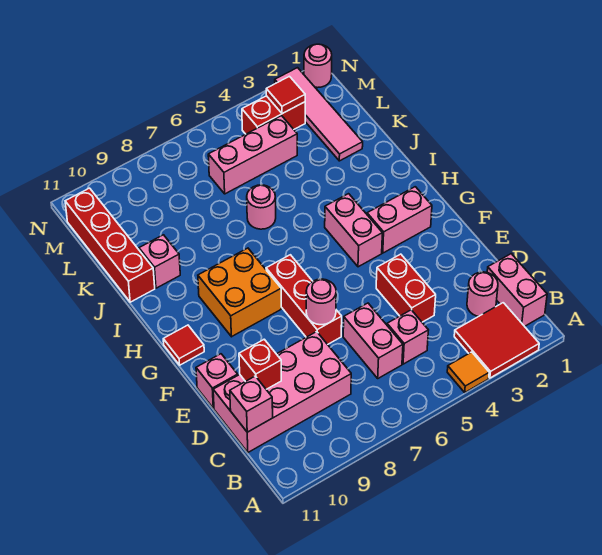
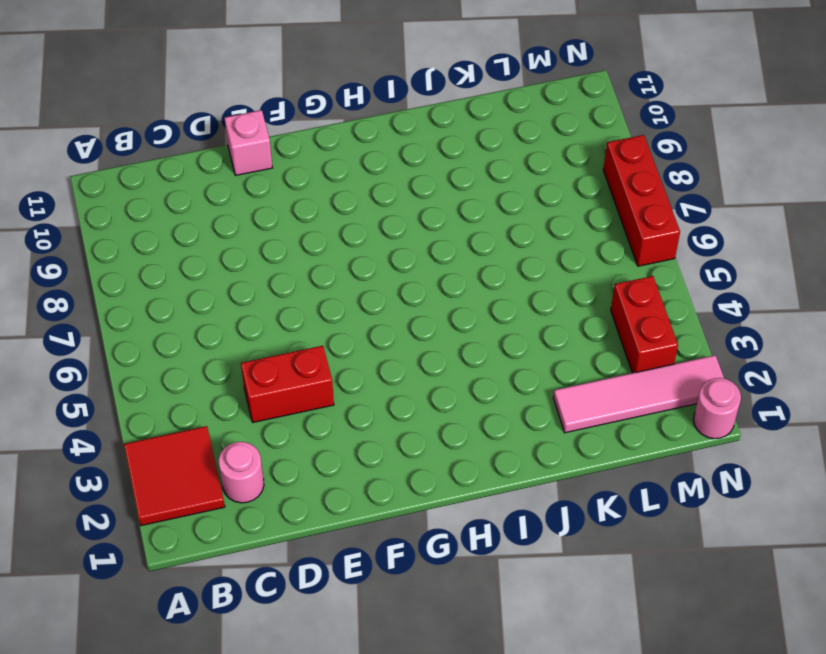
red 1x3 brick [603,135,680,266] -> red 1x3 brick turned to [266,255,342,344]
none -> orange 1x1 tile [447,352,489,392]
none -> pink 1x2 brick [487,254,547,326]
none -> pink 1x1 brick [387,310,428,364]

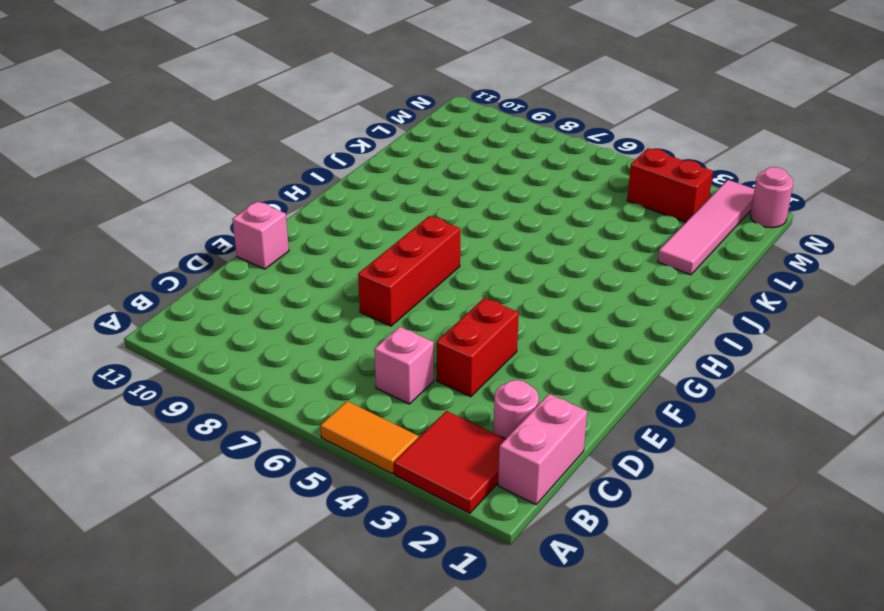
orange 1x2 tile [320,401,418,474] -> orange 1x1 tile [447,352,489,392]
none -> pink 1x2 brick [343,303,403,378]
none -> pink 2x4 brick [213,332,351,452]
none -> pink 1x2 brick [367,187,432,253]

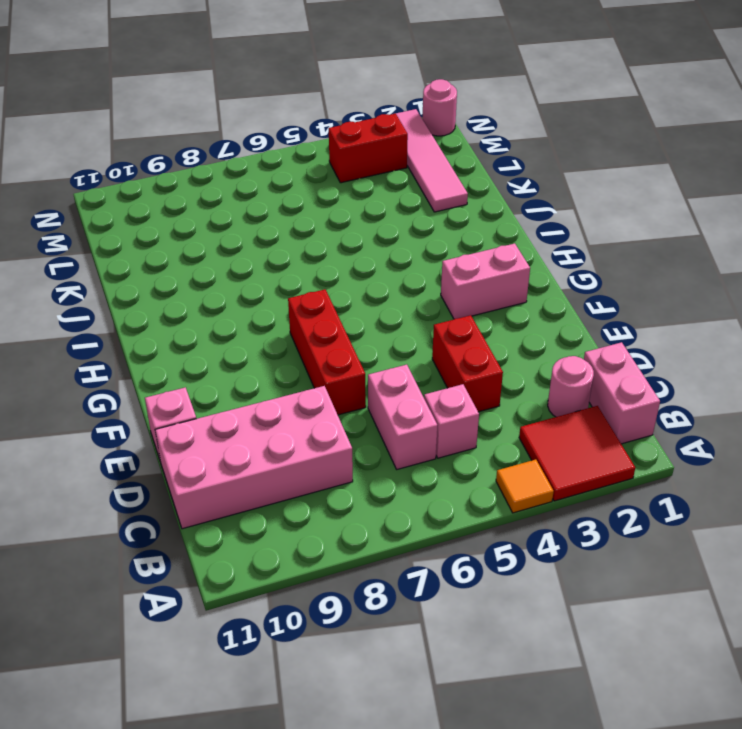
none -> pink 1x2 brick [325,194,382,267]
none -> orange 2x2 brick [198,248,281,337]
none -> red 1x1 tile [163,325,204,365]

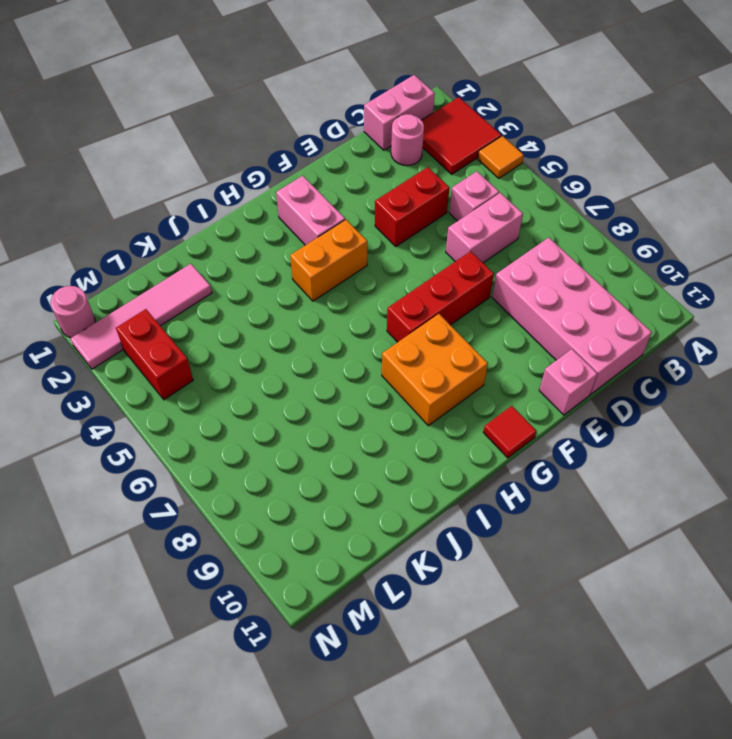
orange 1x2 brick [290,220,367,301] -> pink 1x2 brick [325,194,382,267]
none -> pink 1x1 round brick [247,185,276,229]
none -> pink 1x1 brick [139,235,180,288]
none -> red 1x4 brick [65,188,155,302]

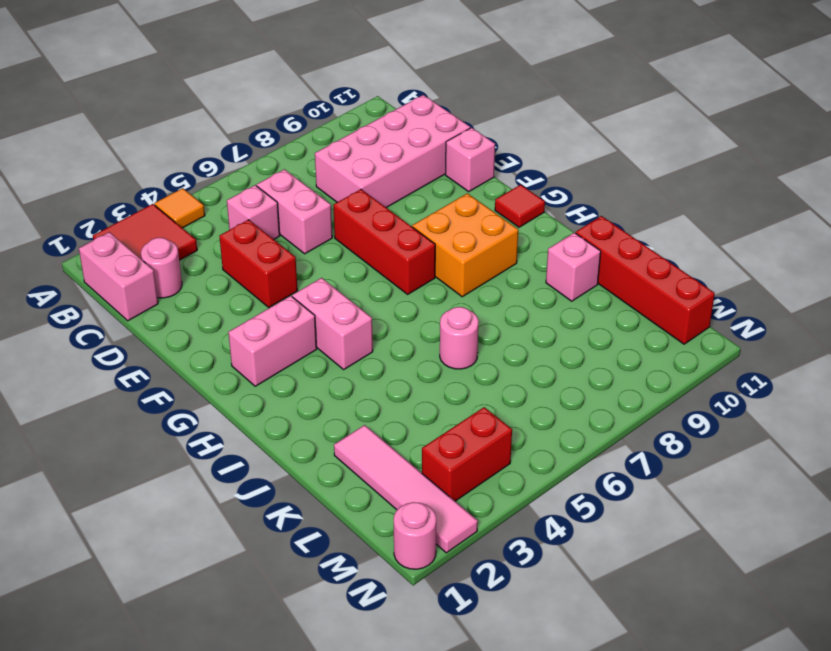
none -> pink 1x3 brick [208,116,297,194]
none -> pink 1x1 brick [230,376,273,432]
none -> red 1x1 brick [239,339,281,389]

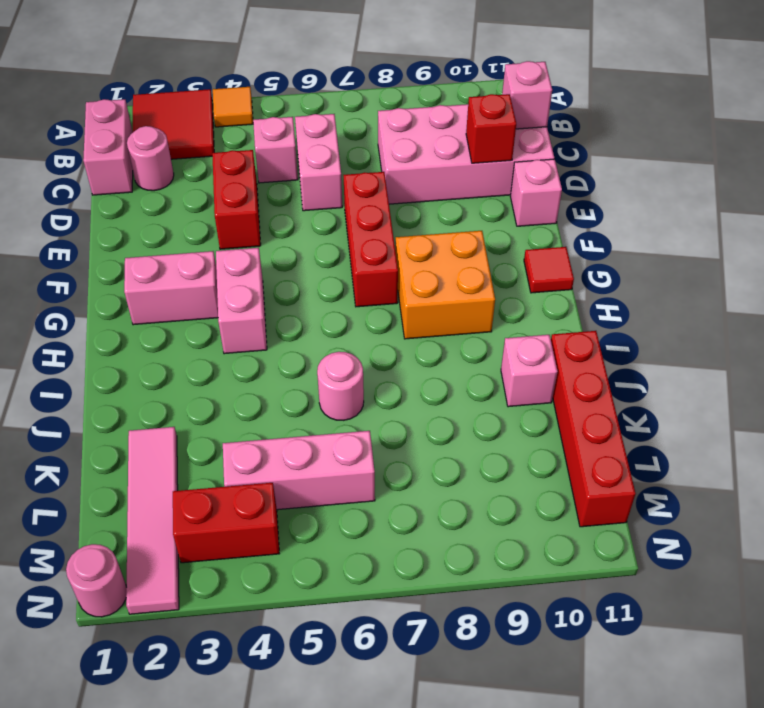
none -> pink 1x1 round brick [306,279,336,325]
none -> red 1x1 tile [266,76,305,114]

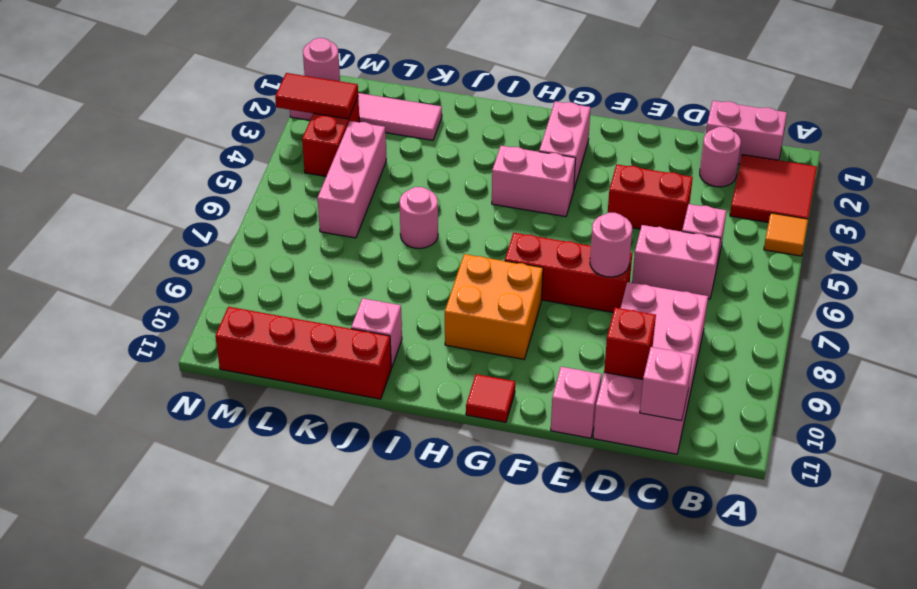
red 1x2 tile [275,73,358,119] -> red 1x1 tile [266,76,305,114]

